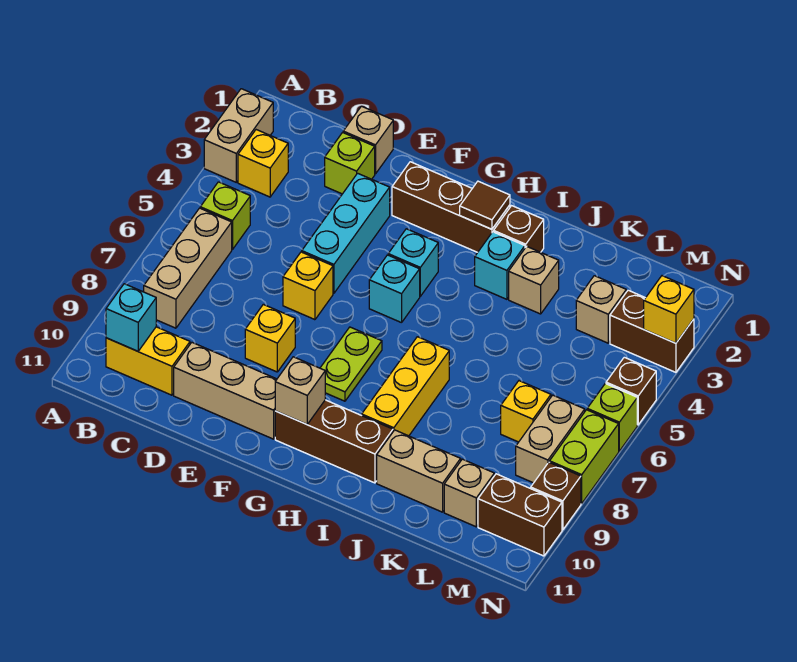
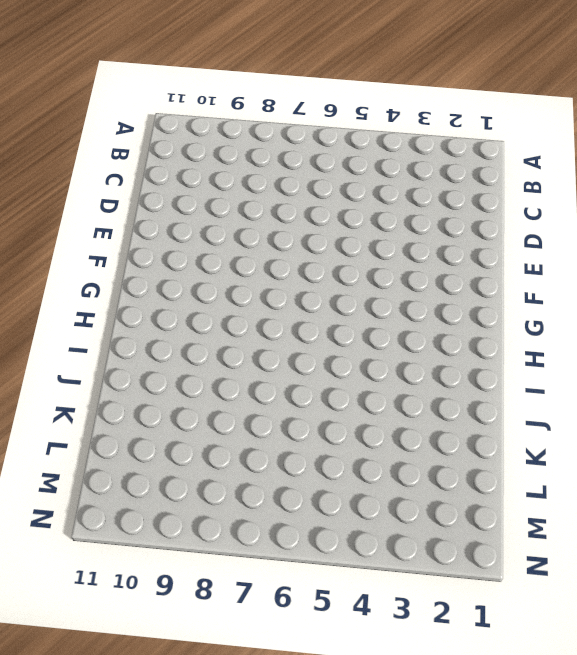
none -> tan 1x2 brick [204,89,273,182]
none -> yellow 1x1 brick [238,130,288,197]
none -> lime 1x1 brick [200,182,250,250]
none -> tan 1x3 brick [144,208,232,328]

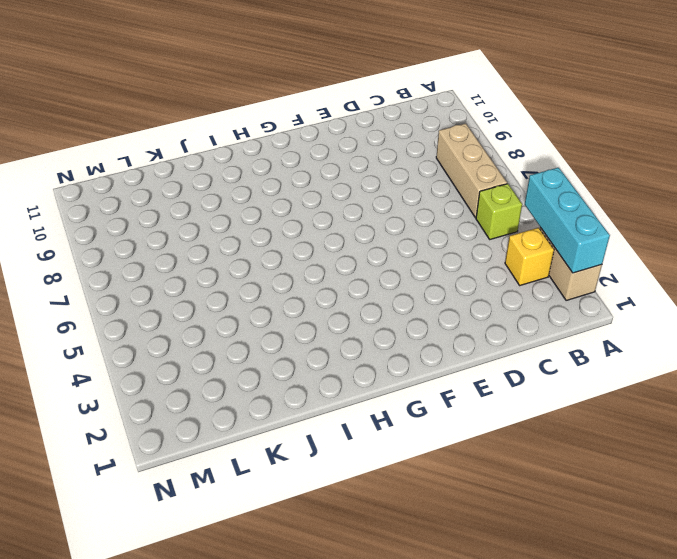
cyan 1x3 brick [525,168,610,273] -> cyan 1x3 brick moved to [302,173,390,293]
none -> yellow 1x2 brick [106,327,190,395]
none -> tan 1x1 brick [343,106,393,174]
none -> lime 1x1 brick [325,133,375,194]
none -> tan 1x3 brick [174,343,277,439]

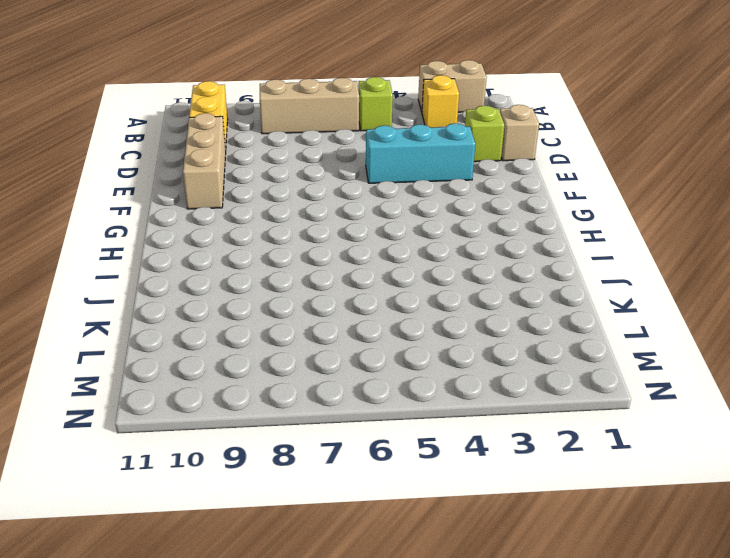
none -> yellow 1x1 brick [283,252,333,320]
none -> yellow 1x1 brick [245,304,295,372]
none -> brown 1x3 brick [392,162,510,252]
none -> cyan 1x1 brick [388,229,438,296]

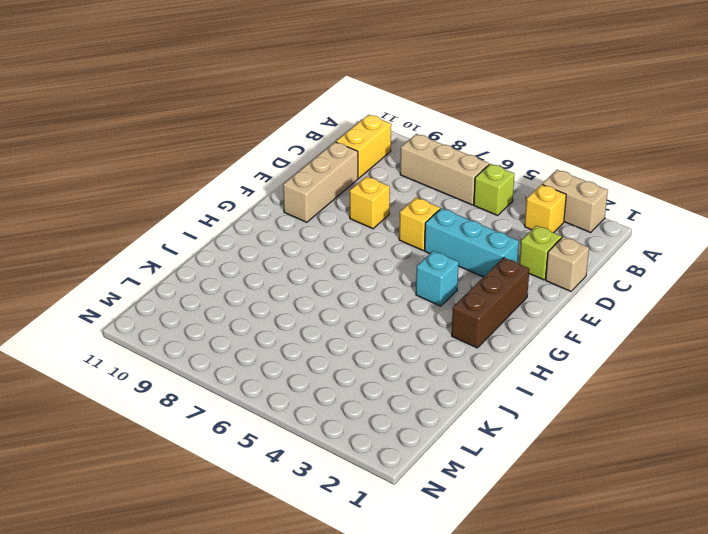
none -> cyan 1x1 brick [369,255,420,323]
none -> lime 1x2 plate [320,327,382,401]
none -> brown 1x3 brick [275,400,393,483]
none -> brown 1x1 brick [494,206,544,252]

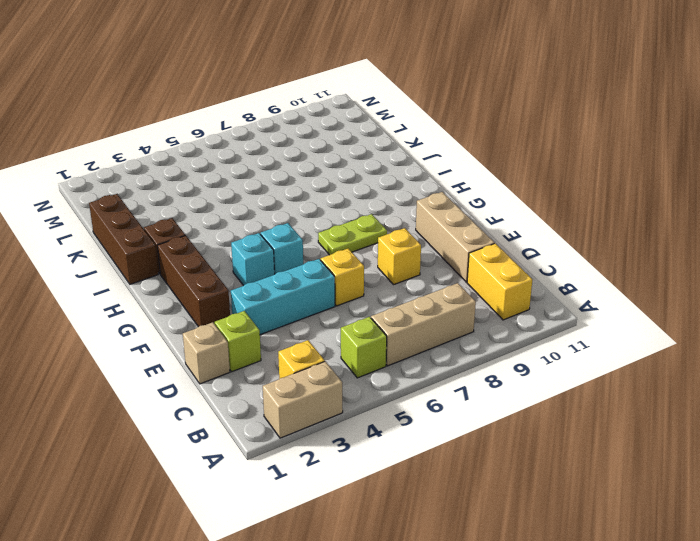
brown 1x3 brick [89,194,158,284] -> brown 1x3 brick moved to [275,400,393,483]
none -> cyan 1x1 brick [475,232,525,299]
none -> yellow 1x3 brick [362,337,449,436]
none -> tan 1x1 brick [509,246,559,314]
none -> tan 1x2 brick [377,430,461,512]

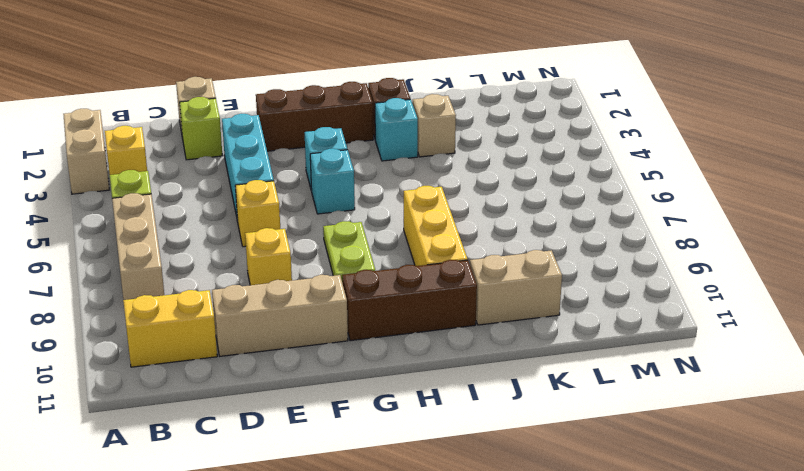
none -> tan 1x1 brick [576,276,626,343]
none -> yellow 1x1 brick [501,381,551,442]
none -> tan 1x1 brick [444,459,494,527]
none -> brown 1x2 brick [610,290,694,372]

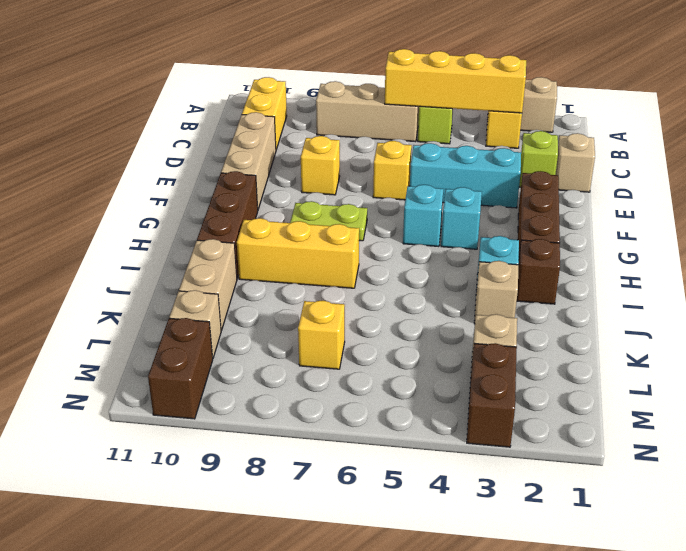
yellow 1x4 brick [385,49,526,113] -> none
none -> tan 1x2 brick [516,395,585,483]
none -> brown 1x1 brick [606,357,656,425]
none -> lime 1x1 brick [587,384,637,451]
none -> lime 1x2 brick [550,410,619,504]

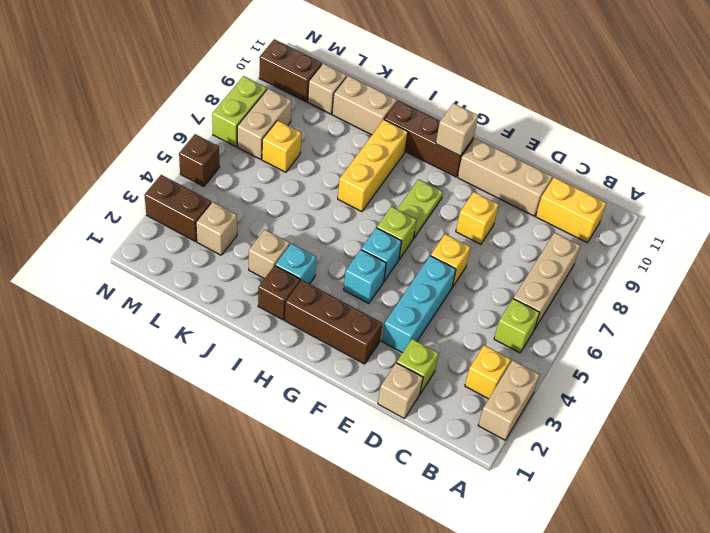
lime 1x1 brick [377,206,417,259] -> lime 1x1 brick moved to [587,384,637,451]
none -> brown 1x1 brick [531,462,581,530]
none -> cyan 1x1 brick [106,284,156,351]
none -> brown 1x1 tile [460,181,510,229]
none -> yellow 1x1 brick [644,276,694,343]

